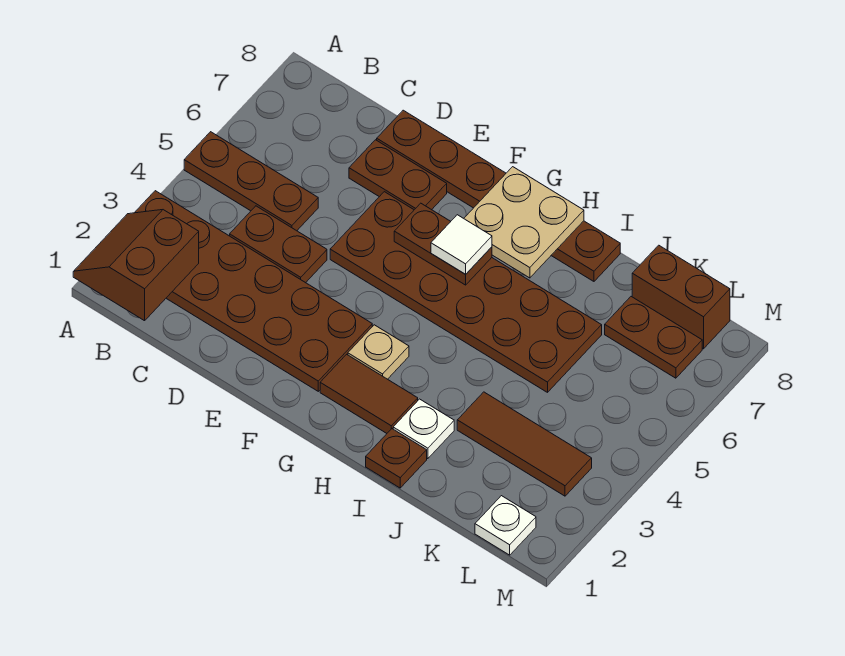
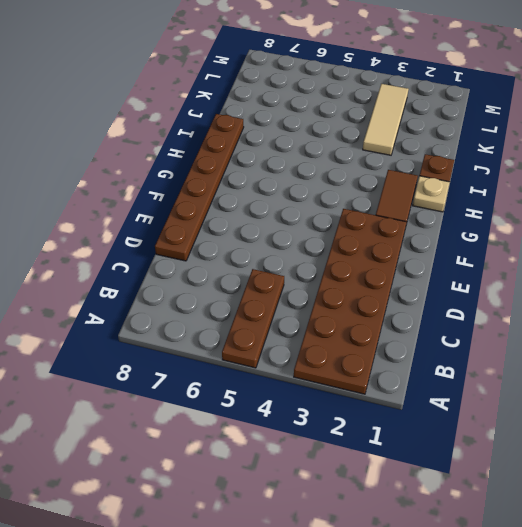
tan 1x1 plate [413,176,450,212] -> tan 1x1 plate moved to [348,325,409,379]
tan 1x3 tile [363,84,408,155] -> brown 1x3 tile [457,392,592,496]
none -> brown 1x2 plate [230,206,327,283]
none -> brown 1x2 plate [349,140,447,210]
none -> brown 2x6 plate [330,192,602,392]

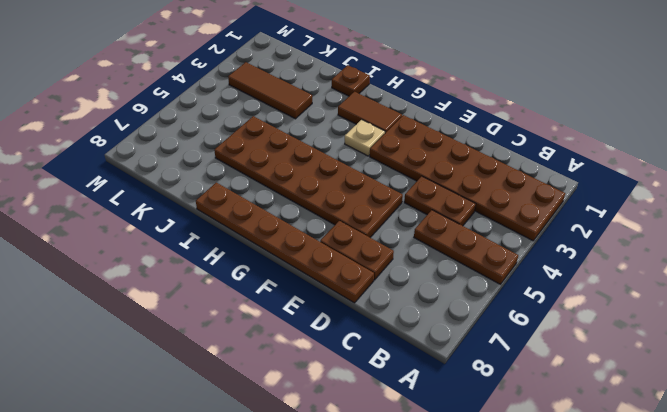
none -> white 1x1 plate [393,399,454,459]
none -> brown 1x2 plate [605,297,702,378]
none -> brown 1x2 brick [632,245,730,349]

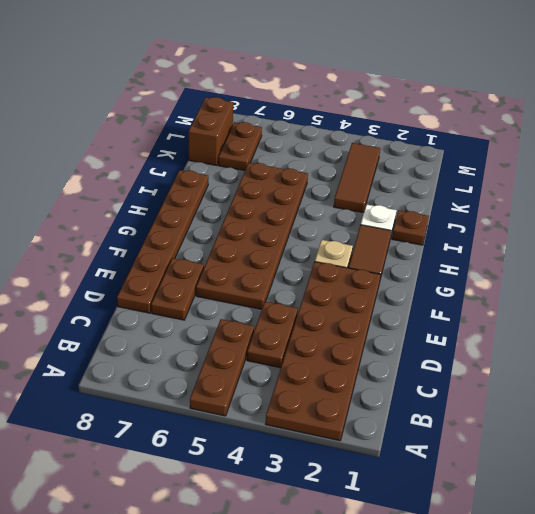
none -> white 1x1 plate [475,496,536,555]
none -> brown 2x2 slope [73,210,199,321]
none -> brown 1x2 plate [394,203,492,285]

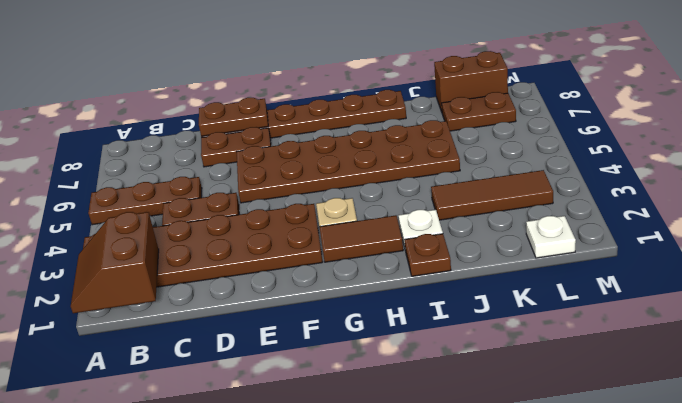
brown 1x2 plate [199,98,268,136] -> brown 1x2 plate moved to [394,203,492,285]
none -> tan 2x2 plate [464,167,584,278]
none -> white 1x1 tile [431,215,492,274]

